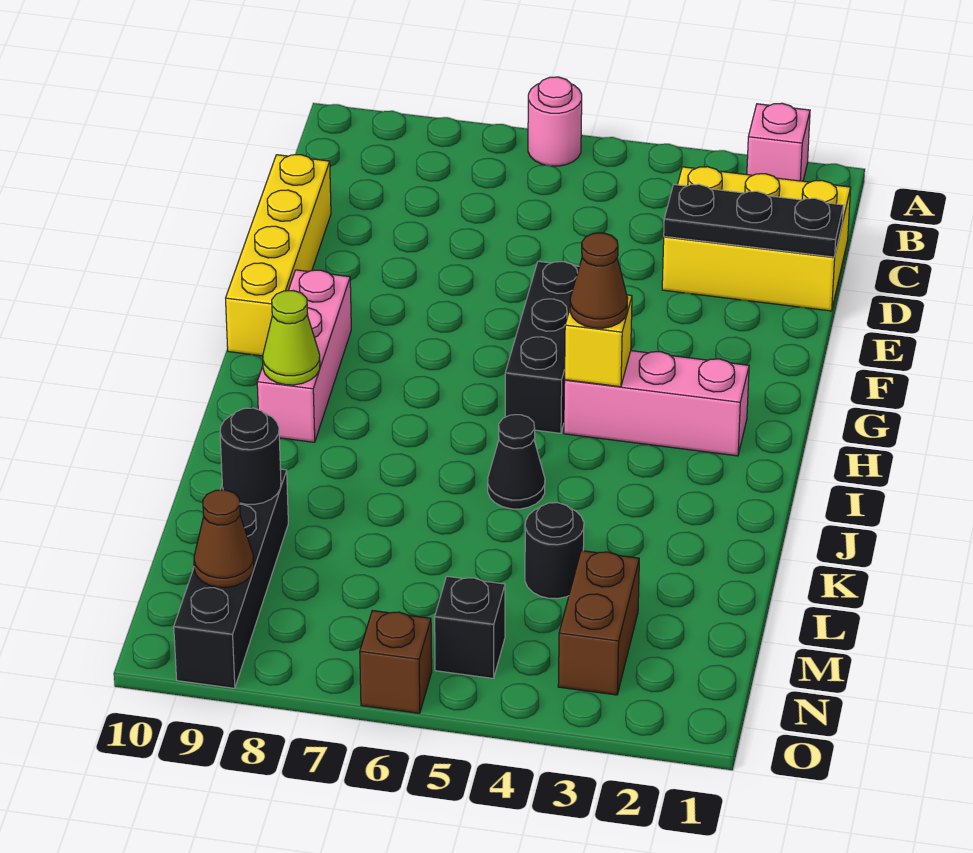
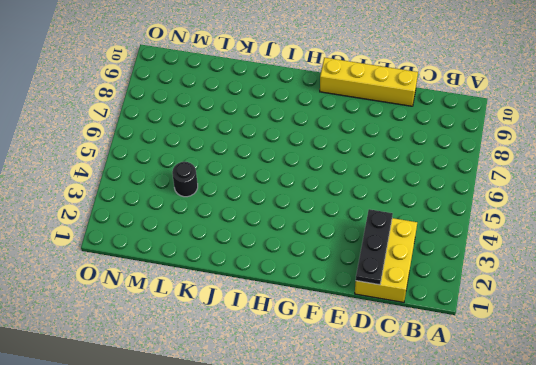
none -> pink 1x1 brick [747,103,810,181]
none -> pink 1x1 round brick [528,77,582,166]
none -> black 1x3 brick [505,261,579,433]

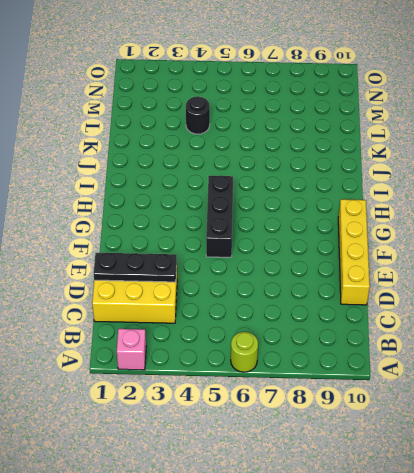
lime 1x1 round brick [231,332,258,372] -> pink 1x1 round brick [528,77,582,166]
none -> pink 1x3 brick [257,270,351,442]
none -> pink 1x3 brick [564,351,749,456]
none -> black 1x1 cone [488,415,545,509]

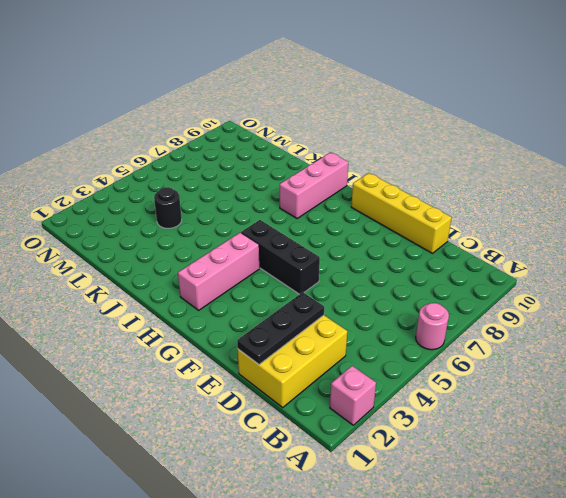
pink 1x3 brick [280,152,348,218] -> pink 1x3 brick turned to [257,270,351,442]
none -> black 1x1 cone [488,415,545,509]
none -> black 1x4 brick [174,469,288,688]
none -> brown 1x2 brick [558,551,639,695]

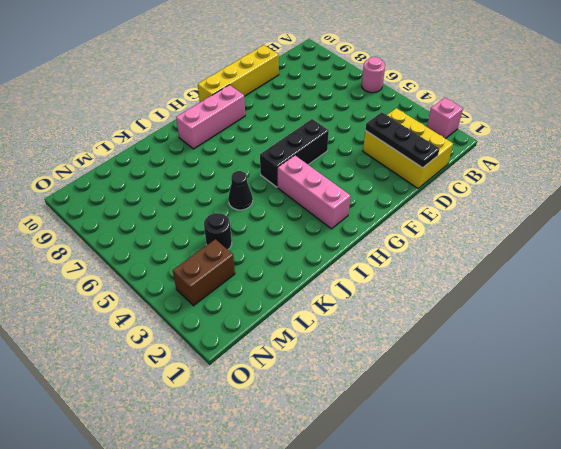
none -> black 1x4 brick [174,469,288,688]
none -> black 1x1 brick [435,576,505,678]
none -> brown 1x1 brick [360,611,432,713]

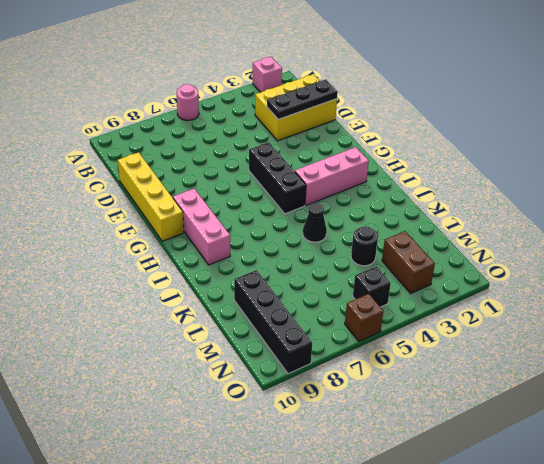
none -> yellow 1x1 brick [565,295,632,387]
none -> lime 1x1 cone [263,291,320,385]
none -> black 1x1 round brick [220,408,281,504]

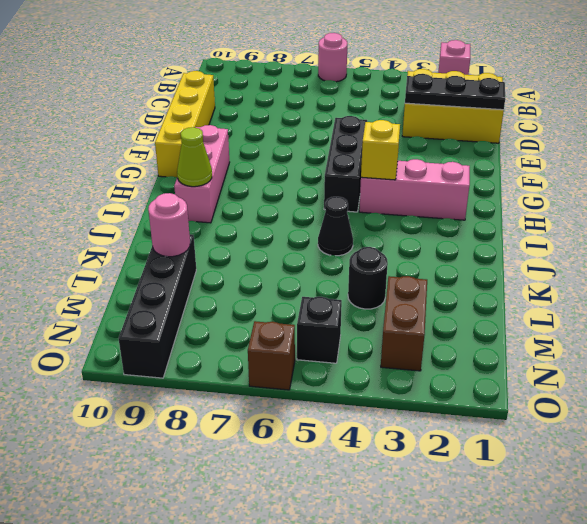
pink 1x1 round brick [148,193,190,257] -> black 1x1 round brick [220,408,281,504]
none -> brown 1x1 cone [194,490,254,588]
none -> brown 1x1 cone [570,233,628,328]

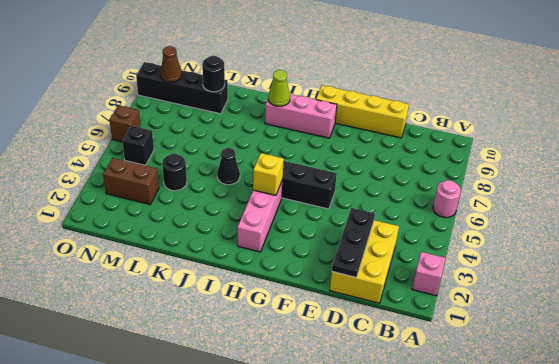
none -> brown 1x1 cone [570,233,628,328]

